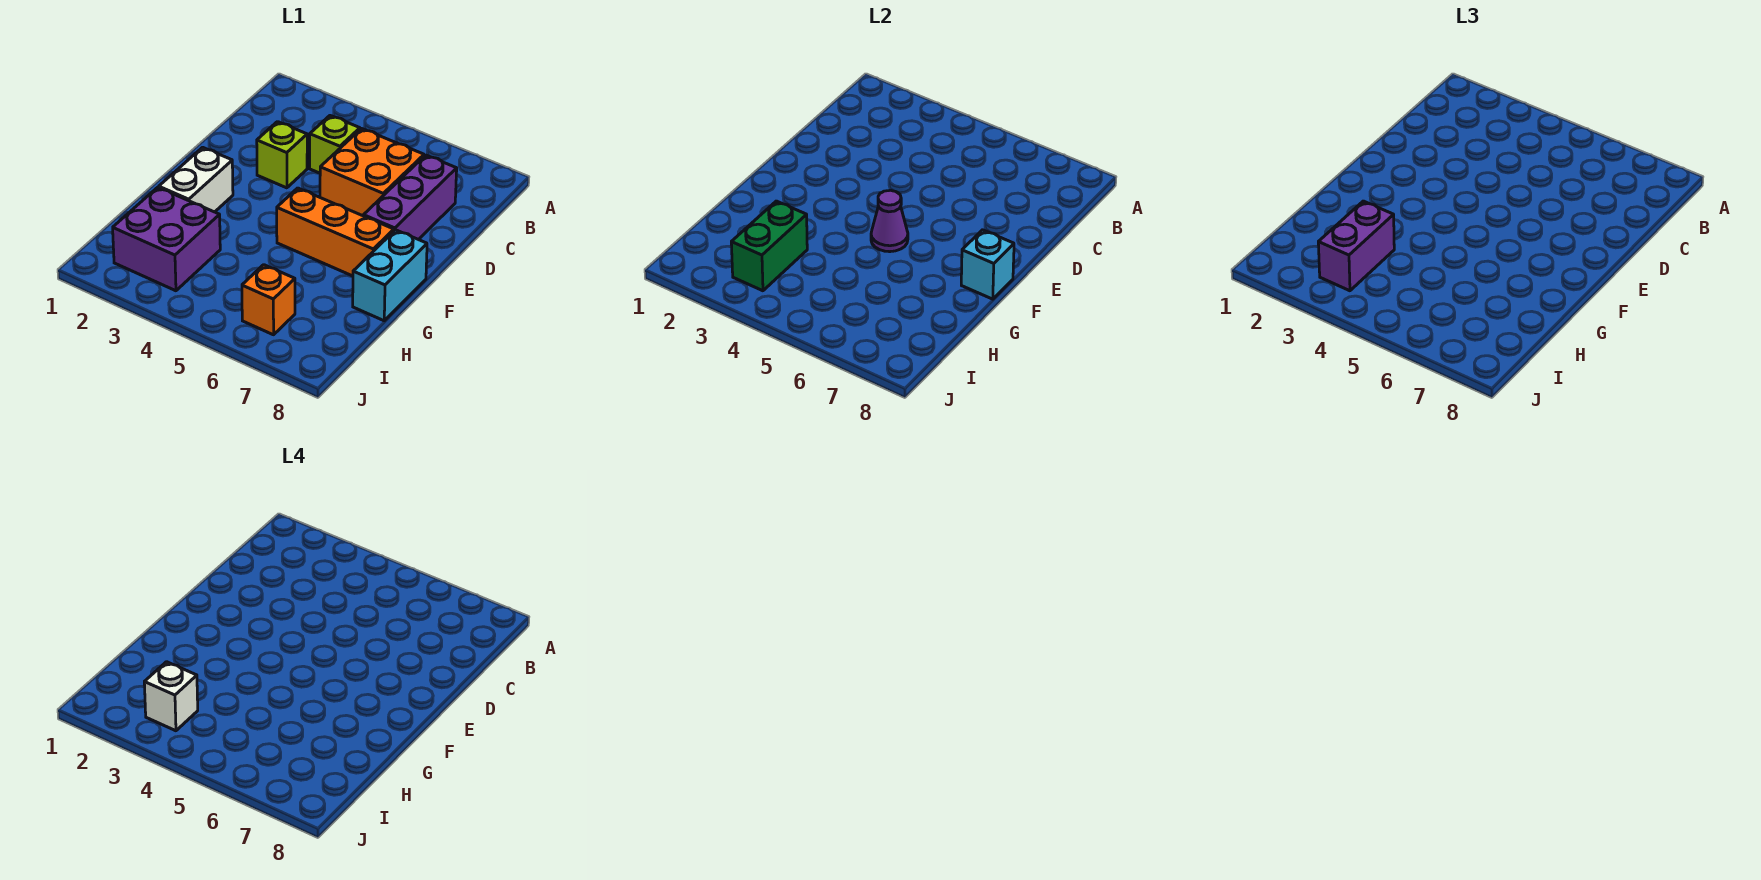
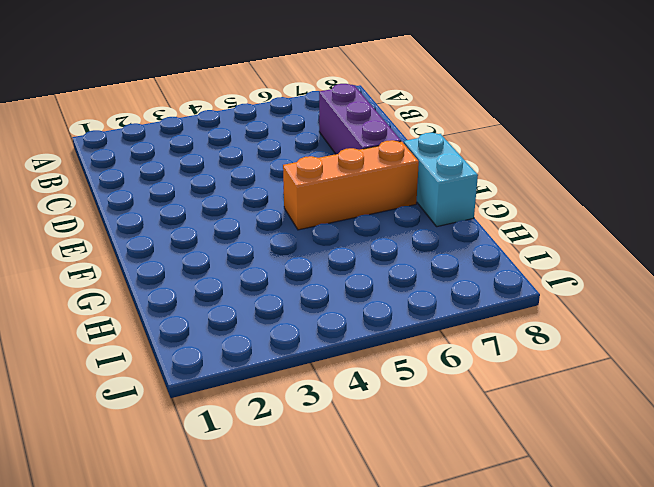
none -> lime 1x1 brick [310,116,360,173]
none -> orange 2x2 brick [320,129,424,216]
none -> lime 1x1 brick [257,122,307,188]

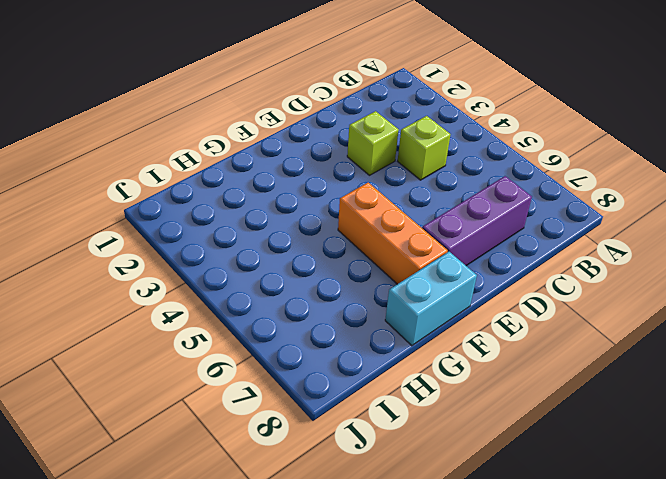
none -> orange 2x2 brick [320,129,424,216]
none -> white 1x2 brick [159,147,233,212]
none -> purple 2x2 brick [113,187,220,291]

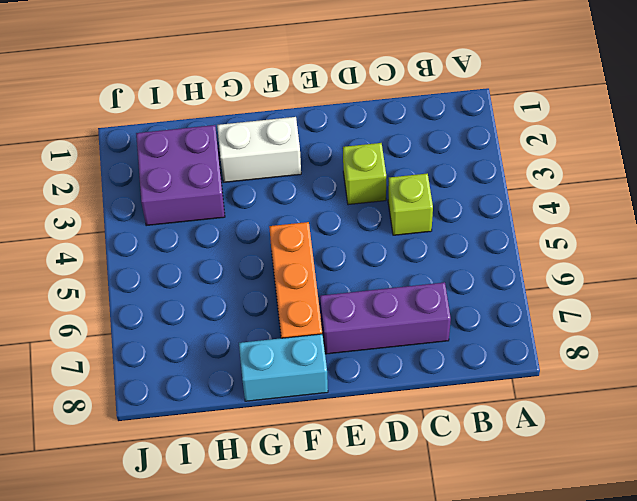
none -> orange 2x2 brick [320,129,424,216]
none -> orange 1x1 brick [242,265,295,335]
none -> purple 1x1 cone [871,190,908,252]

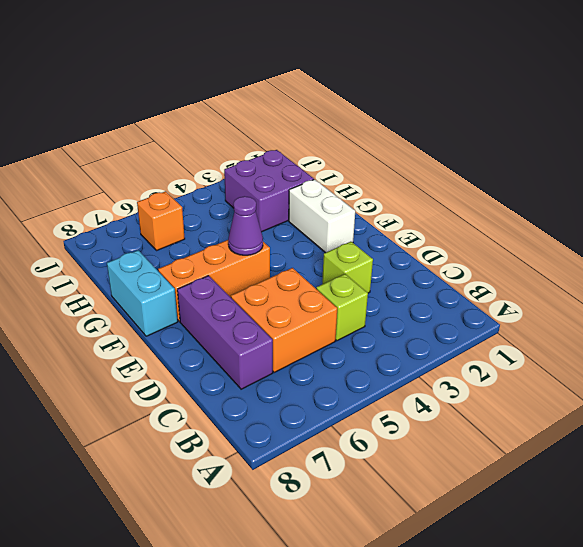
none -> cyan 1x1 brick [961,230,1014,299]
none -> green 1x2 brick [731,201,807,291]
none -> purple 1x2 brick [1318,201,1394,291]

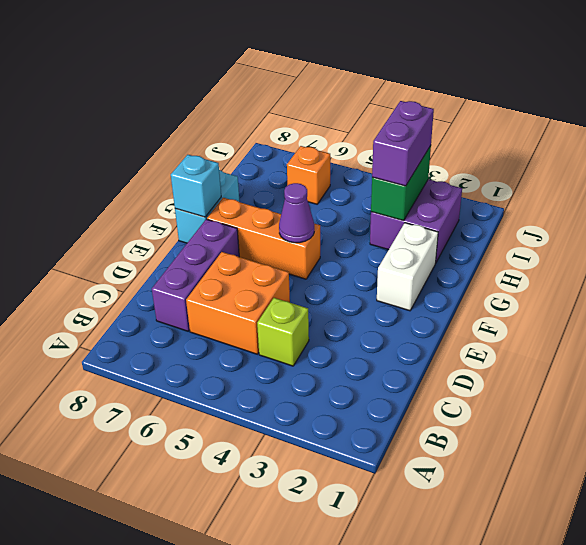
none -> lime 1x1 brick [257,122,307,188]
none -> white 1x1 brick [144,662,198,731]

